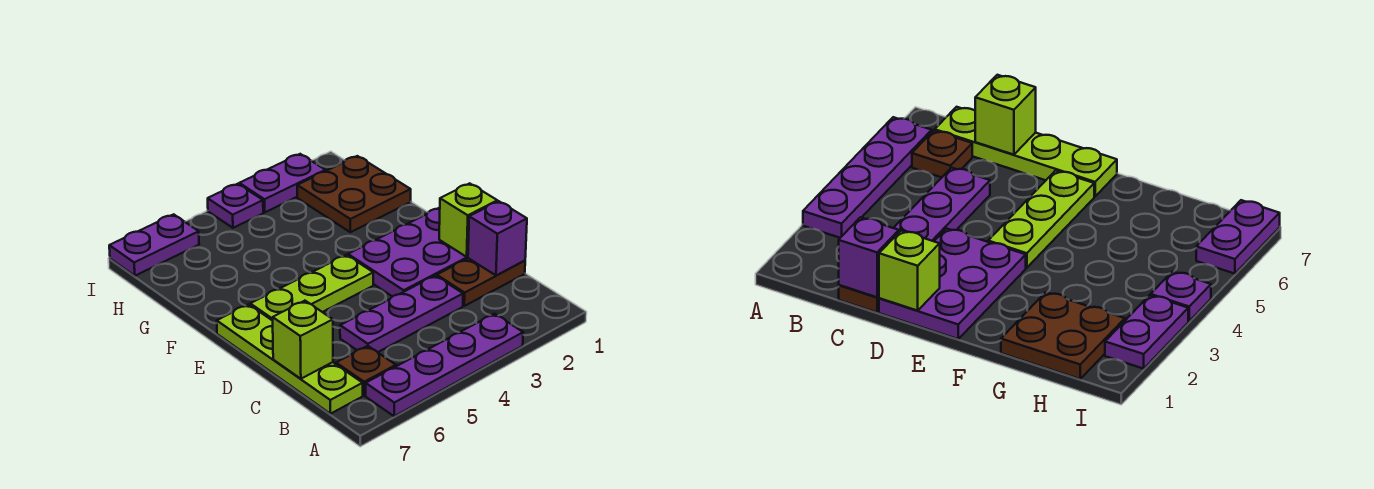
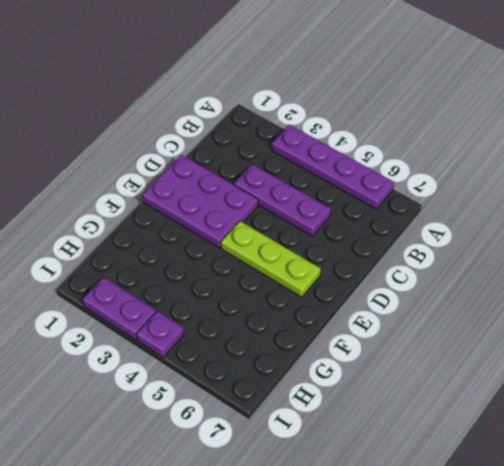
none -> brown 1x1 plate [336,346,396,396]
none -> lime 1x4 plate [217,304,363,414]
none -> brown 1x2 plate [437,258,525,306]

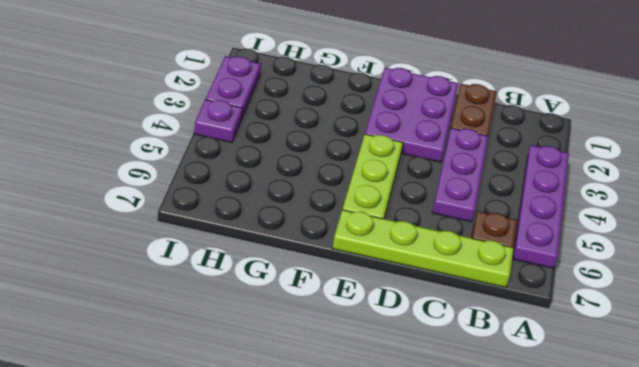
none -> brown 2x2 plate [297,156,411,232]
none -> purple 1x2 plate [109,214,199,276]
none -> purple 1x1 brick [468,201,527,276]

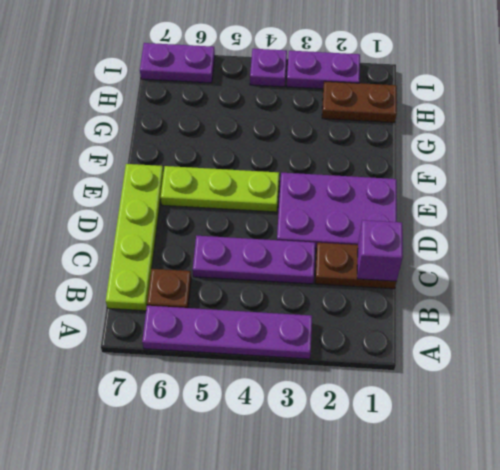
brown 1x2 plate [322,81,397,123] -> brown 2x2 plate [297,156,411,232]
none -> lime 1x1 brick [273,301,333,379]
none -> lime 1x1 brick [439,183,497,257]

